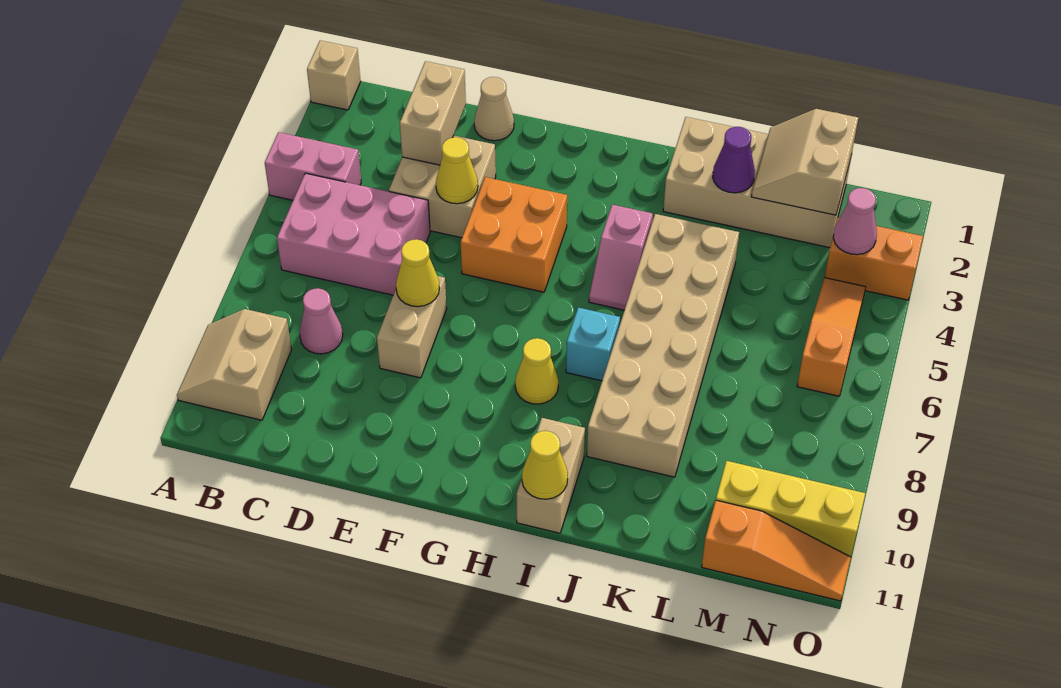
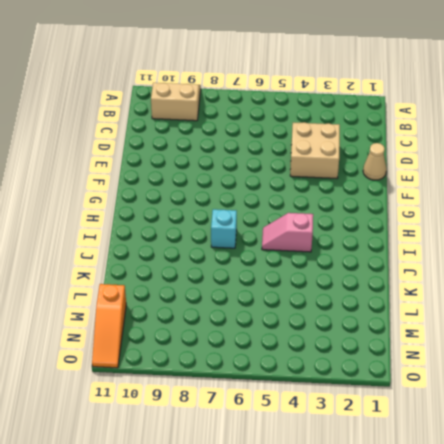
none -> tan 1x1 brick [307,41,361,110]
none -> pink 1x2 brick [265,132,361,200]
none -> pink 2x3 brick [277,173,430,295]

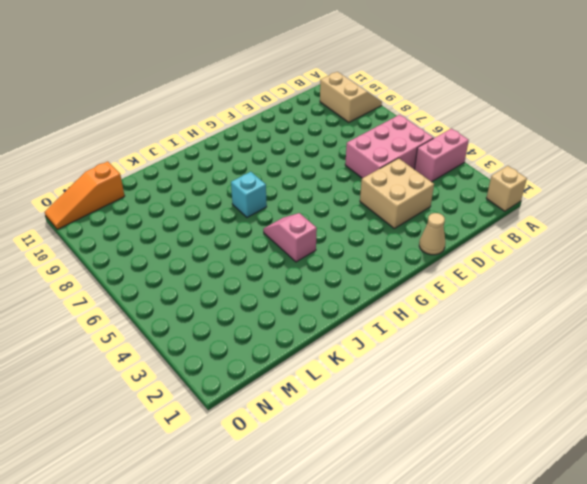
none -> pink 1x1 cone [299,288,343,354]
none -> tan 1x2 brick [377,276,447,378]
none -> orange 2x2 brick [461,177,567,292]

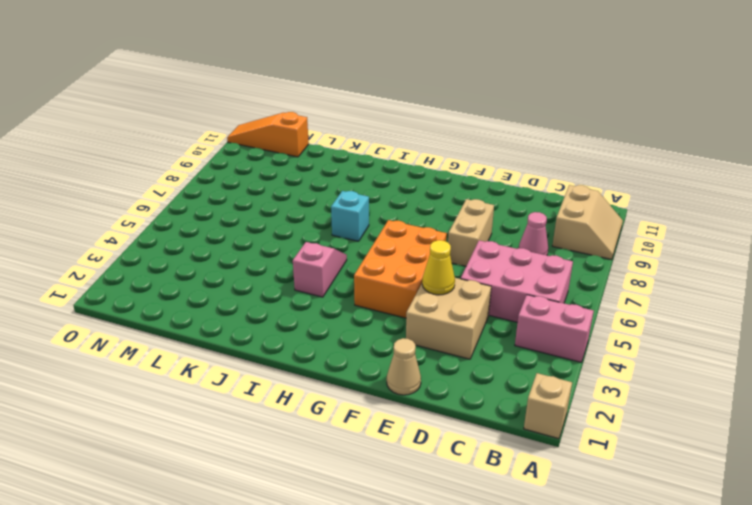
orange 2x3 brick [354,220,447,318] -> orange 2x2 brick [461,177,567,292]
none -> yellow 1x1 cone [515,338,559,404]
none -> tan 1x2 brick [517,418,585,533]
none -> tan 2x4 brick [663,117,851,248]

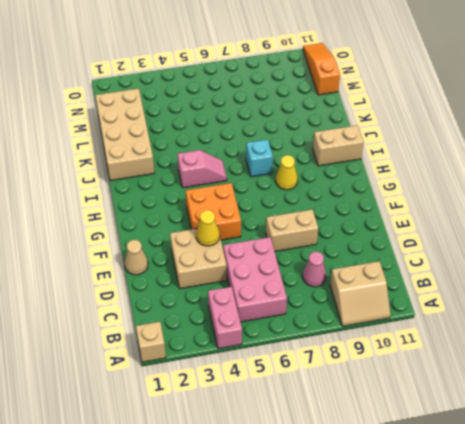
none -> tan 2x6 brick [587,214,739,477]
none -> yellow 1x3 brick [716,461,865,557]
none -> orange 1x2 brick [825,218,923,300]

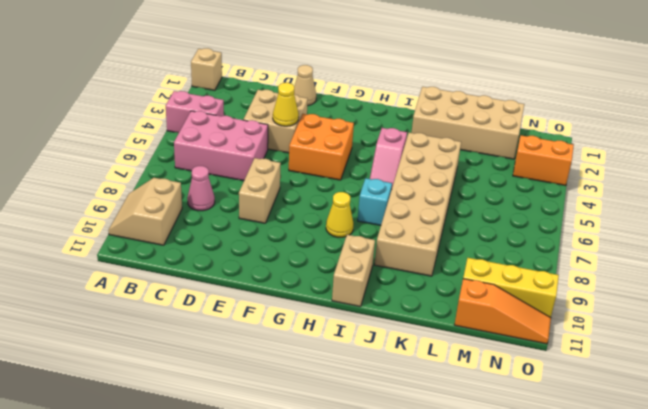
none -> orange 1x3 slope [797,278,866,396]
none -> tan 1x2 brick [400,61,466,165]
none -> yellow 1x1 cone [396,239,440,307]

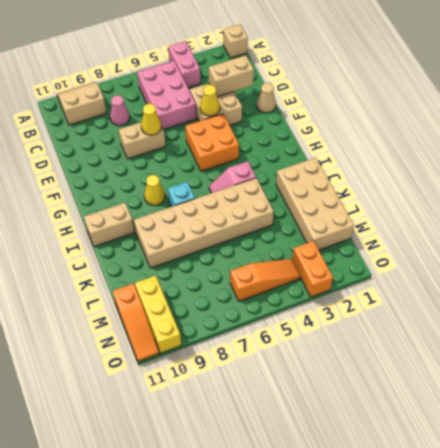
none -> yellow 1x1 cone [522,431,568,499]
none -> purple 1x1 cone [713,127,755,193]
none -> tan 2x2 slope [752,109,858,215]

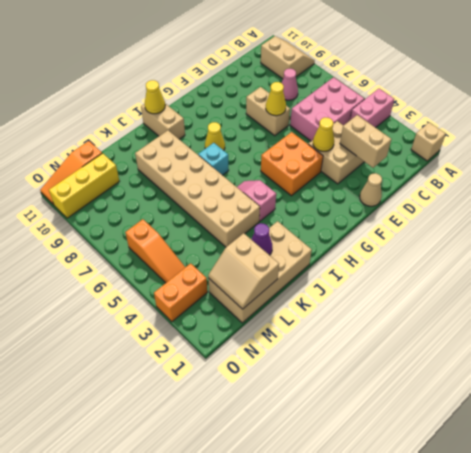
tan 2x2 slope [208,233,279,309] -> tan 2x2 slope turned to [752,109,858,215]
none -> pink 1x1 cone [833,188,877,255]

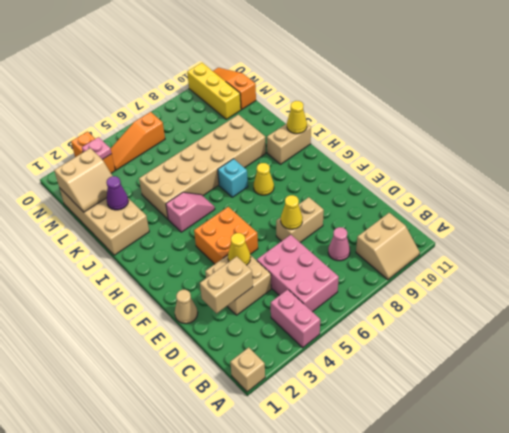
pink 1x1 plate [82,137,112,160] -> pink 1x1 cone [833,188,877,255]

